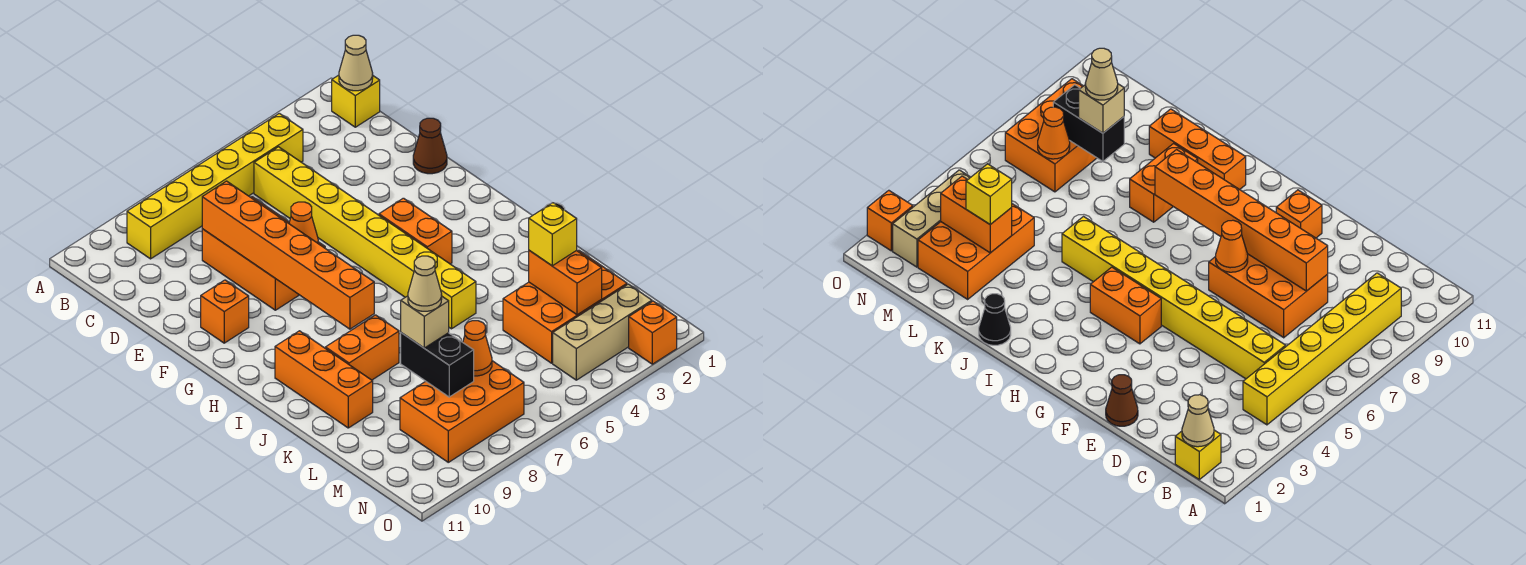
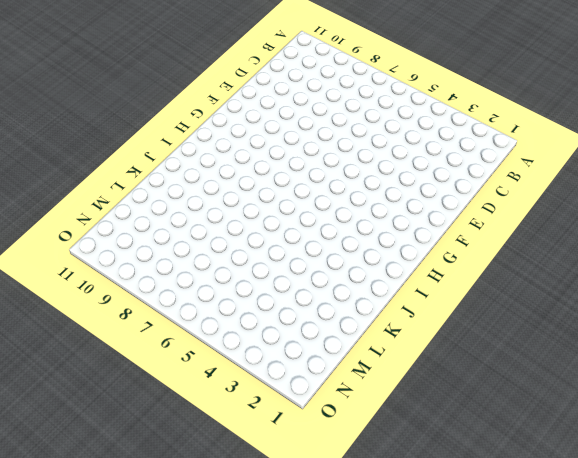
none -> yellow 1x1 brick [332,75,380,127]
none -> yellow 1x6 brick [127,113,303,259]
none -> yellow 1x8 brick [254,147,476,329]

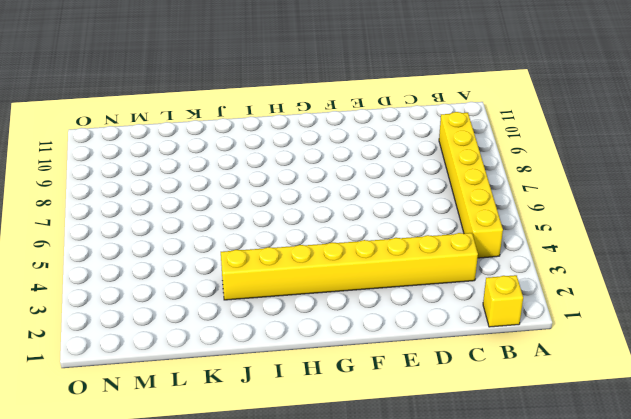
yellow 1x8 brick [221,233,478,300] -> yellow 1x8 brick moved to [254,147,476,329]
none -> orange 2x3 brick [202,197,325,310]
none -> brown 1x1 cone [413,118,447,174]
none -> orange 1x1 brick [201,280,249,343]

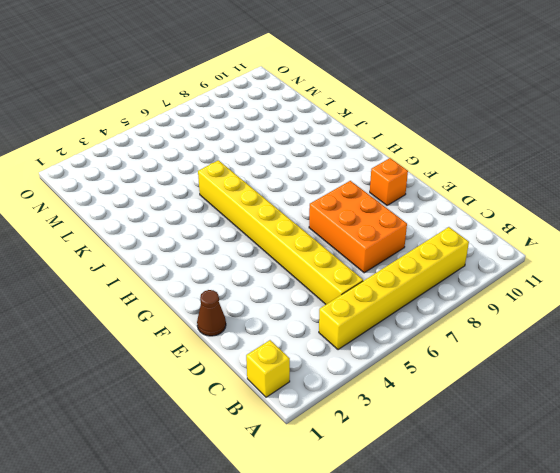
none -> orange 1x2 brick [379,198,452,264]
none -> orange 1x3 brick [275,331,373,428]
none -> black 1x1 cone [979,294,1011,345]

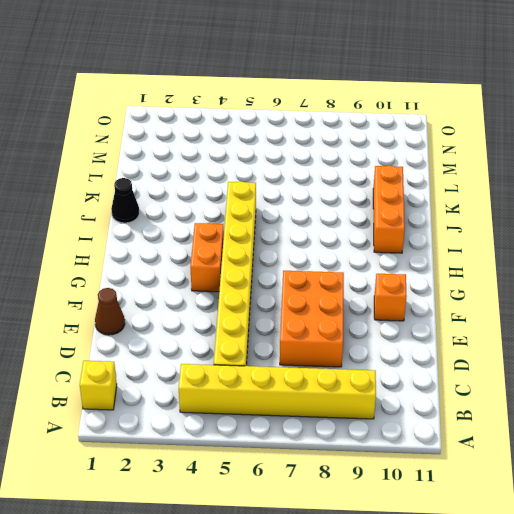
none -> orange 1x2 brick [325,315,399,380]
none -> orange 2x3 brick [503,250,627,363]
none -> orange 2x3 brick [400,361,524,462]

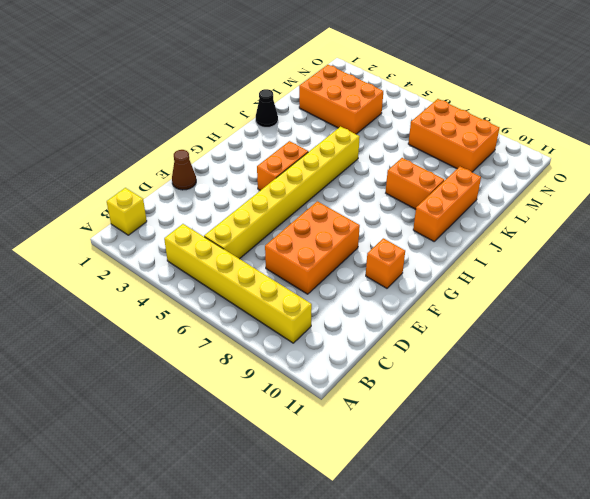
none -> tan 1x3 brick [553,284,652,380]
none -> orange 1x1 brick [629,301,677,364]
none -> tan 1x1 cone [339,35,373,91]

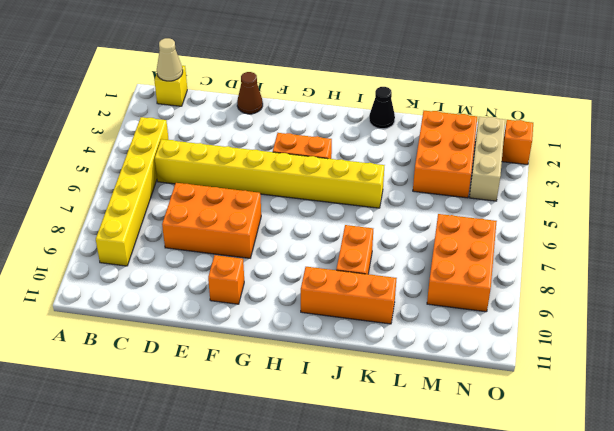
none -> orange 1x6 brick [202,181,374,329]
none -> orange 1x1 cone [289,202,318,243]
none -> orange 1x2 brick [529,250,602,315]

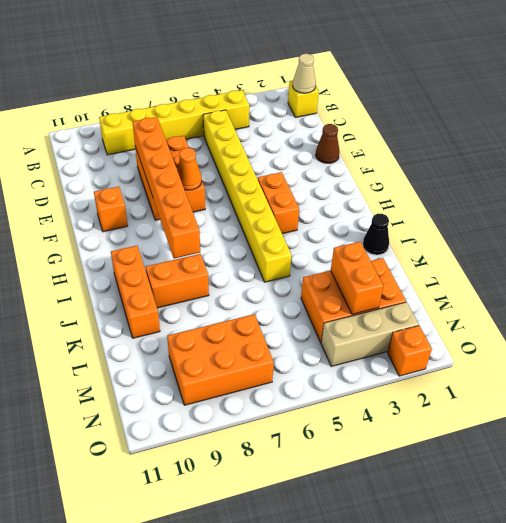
none -> black 1x2 brick [401,333,474,397]
none -> orange 1x1 cone [463,321,492,376]
none -> yellow 1x1 brick [529,203,577,266]

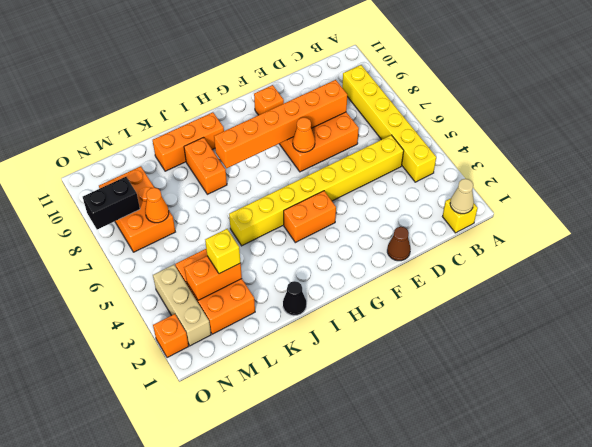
black 1x2 brick [83,177,140,229] -> black 1x2 brick moved to [401,333,474,397]
none -> tan 1x1 brick [401,296,449,348]
none -> tan 1x1 cone [408,256,442,311]

